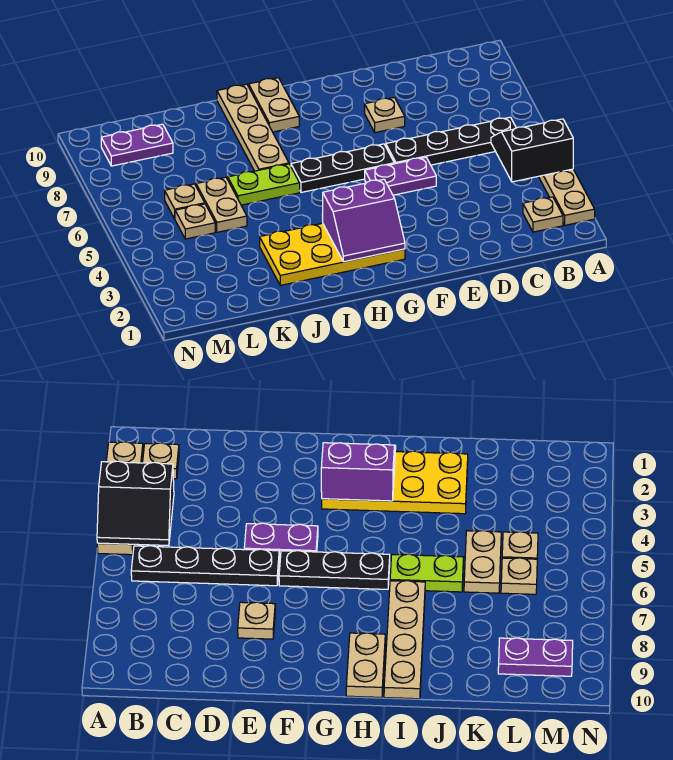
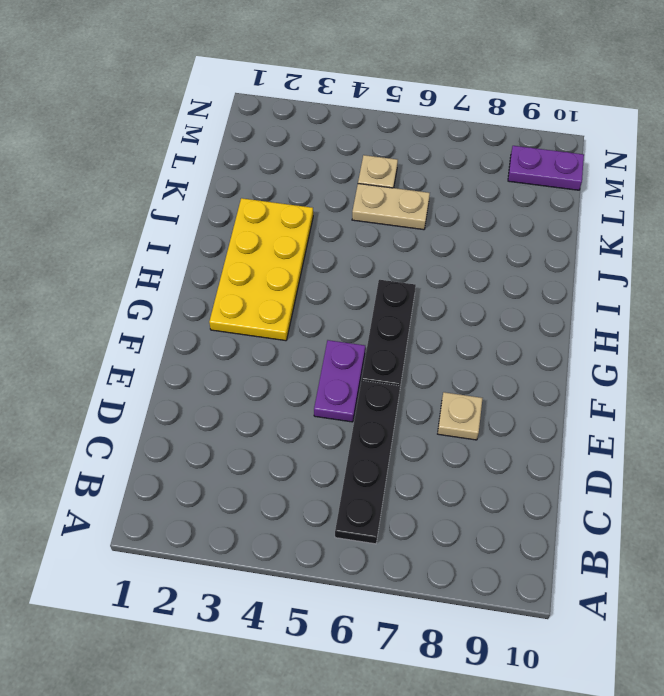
purple 1x2 plate [508,146,584,190] -> purple 1x2 plate turned to [101,124,173,166]
none -> tan 1x4 plate [538,169,595,225]
none -> tan 1x1 plate [523,197,563,232]
none -> tan 1x2 plate [249,78,299,132]

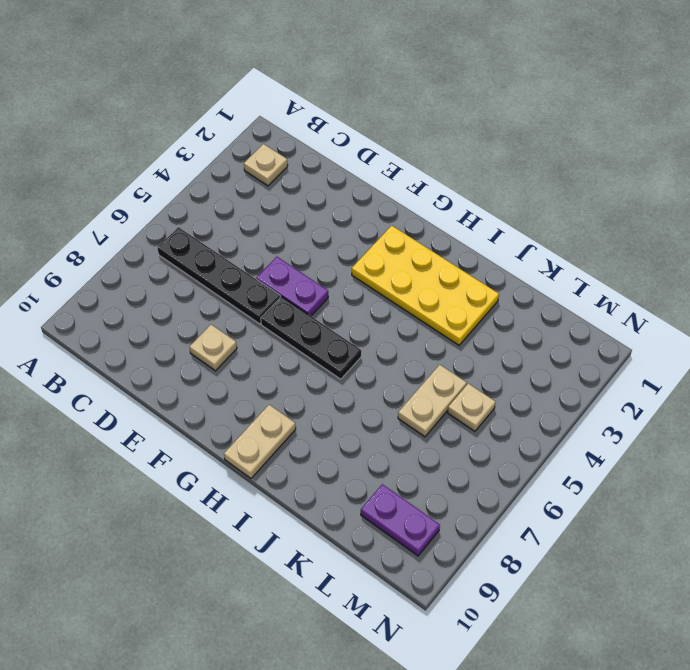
none -> tan 1x4 plate [538,169,595,225]
none -> lime 1x2 plate [228,164,300,205]
none -> tan 1x4 plate [217,84,289,171]

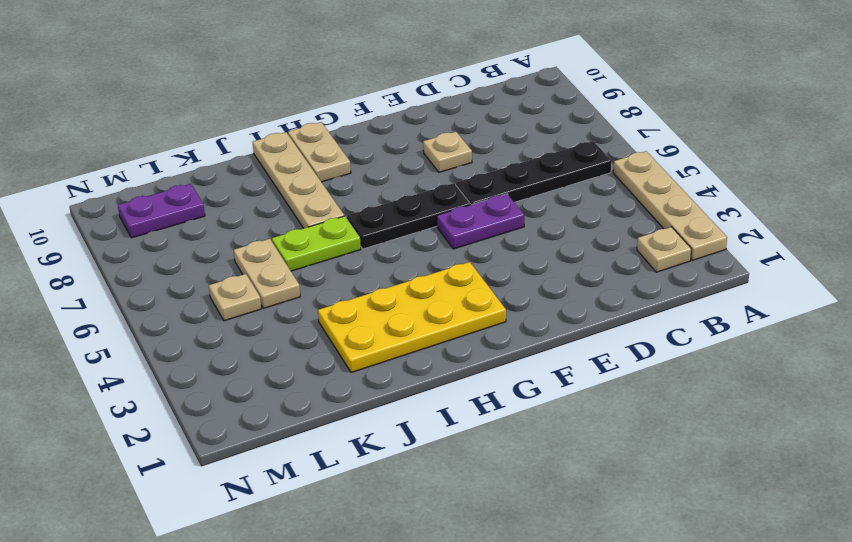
none -> tan 1x1 plate [165,184,205,219]
none -> black 2x2 slope [491,119,573,182]
none -> purple 2x2 slope [322,179,405,262]

